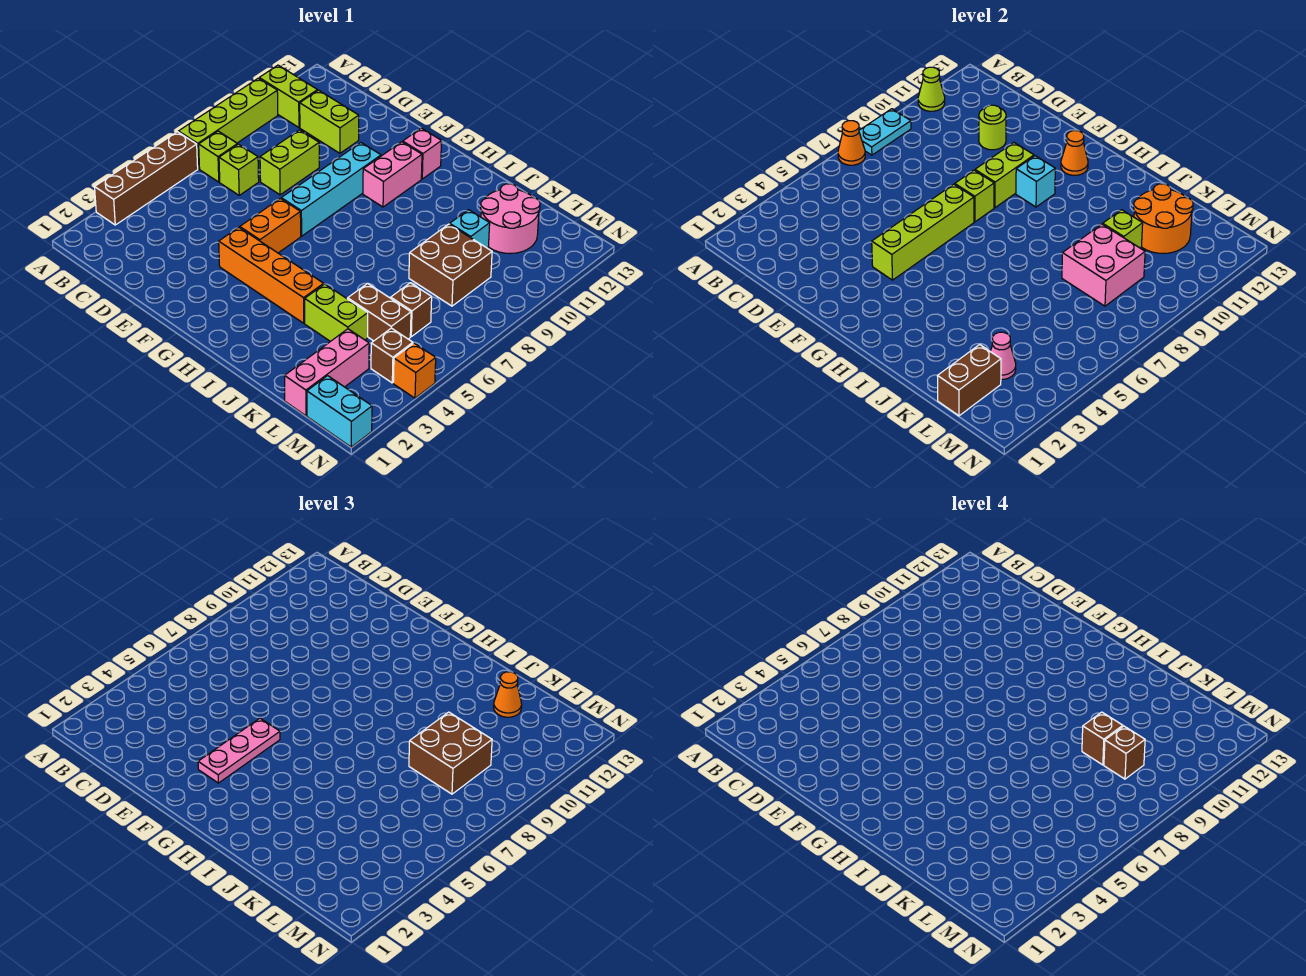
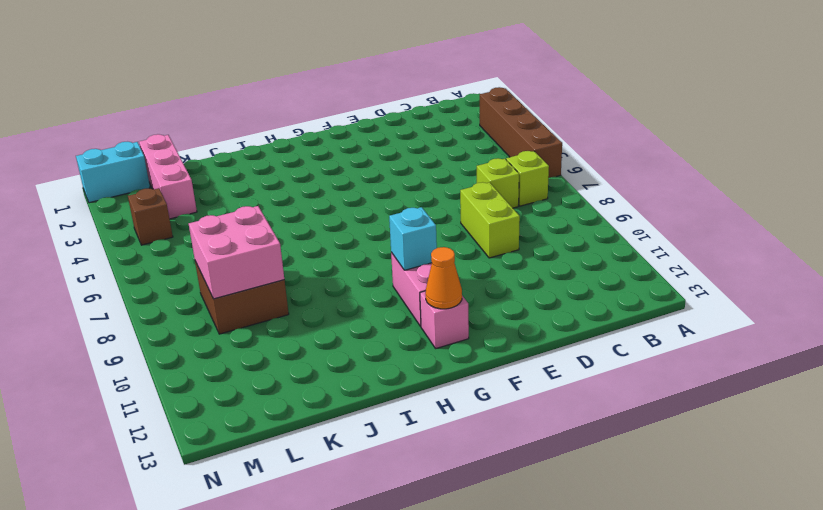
none -> lime 1x4 brick [178,78,278,169]
none -> lime 1x2 brick [259,65,318,127]
none -> lime 1x2 brick [300,90,359,153]
none -> orange 1x4 brick [219,227,324,323]

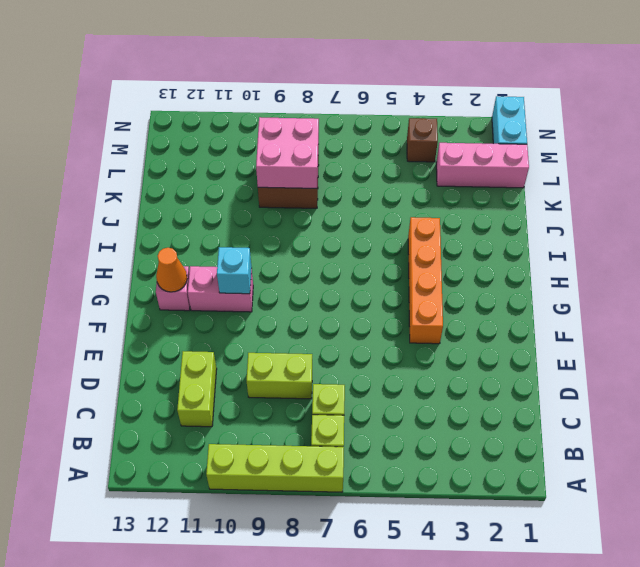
none -> brown 1x4 brick [95,132,198,225]
none -> lime 1x2 brick [259,65,318,127]
none -> orange 1x2 brick [240,198,301,253]
none -> cyan 1x4 brick [281,143,381,236]

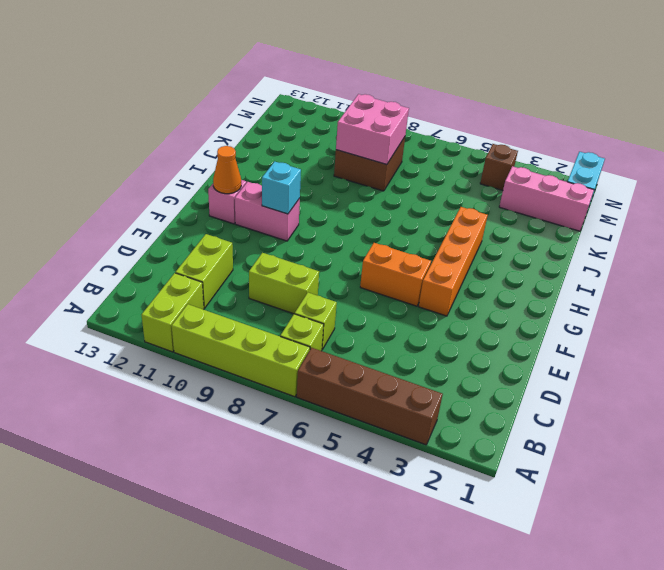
none -> cyan 1x4 brick [281,143,381,236]
none -> lime 1x2 brick [305,284,368,342]
none -> brown 1x2 brick [348,283,411,341]
none -> cyan 1x1 brick [450,210,490,248]

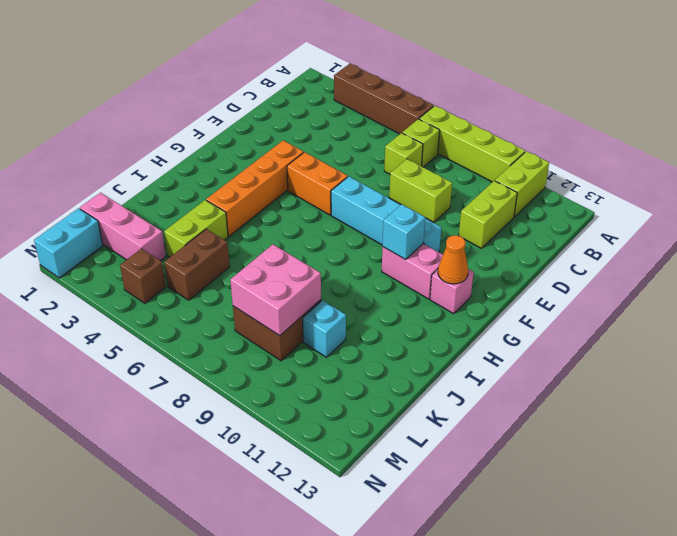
none -> pink 2x2 round brick [481,184,540,254]
none -> brown 1x1 brick [391,283,432,337]
none -> orange 1x1 brick [393,343,436,398]
none -> orange 1x1 cone [838,121,865,165]

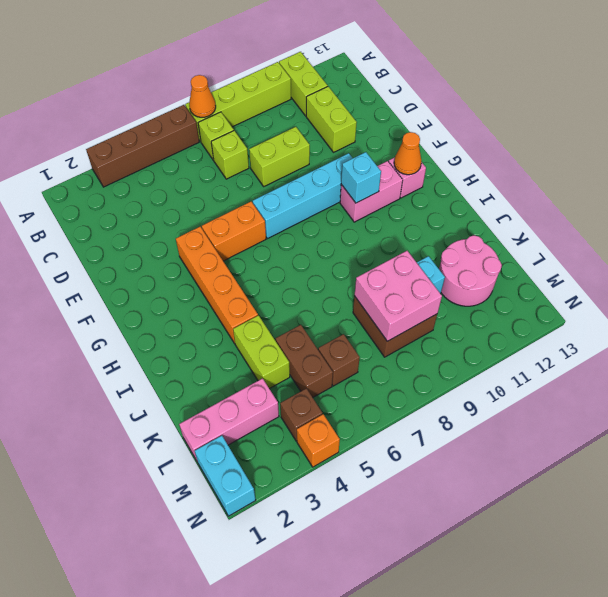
none -> cyan 1x2 plate [859,109,911,155]
none -> lime 1x1 cone [918,67,945,111]
none -> lime 1x1 round brick [979,105,1006,150]
none -> lime 1x4 brick [872,184,974,280]

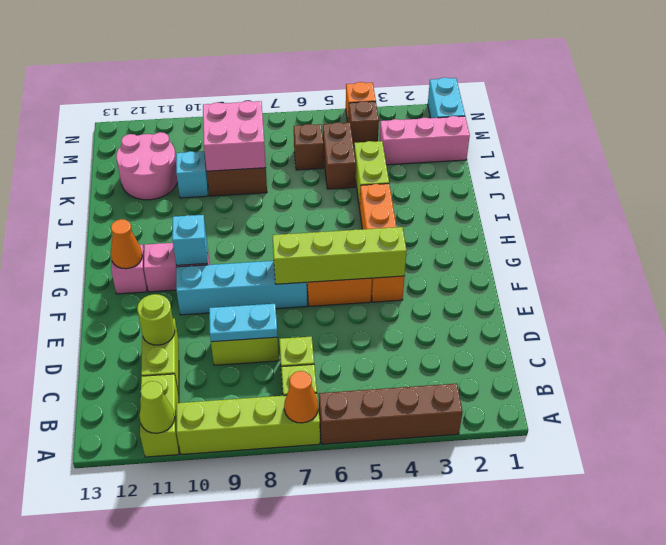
cyan 1x2 plate [209,304,278,342] -> cyan 1x2 plate moved to [859,109,911,155]
none -> lime 1x1 brick [955,170,994,222]
none -> lime 1x2 brick [975,143,1034,208]
none -> lime 1x1 brick [1103,210,1143,248]
none -> orange 2x2 round brick [1134,184,1193,254]

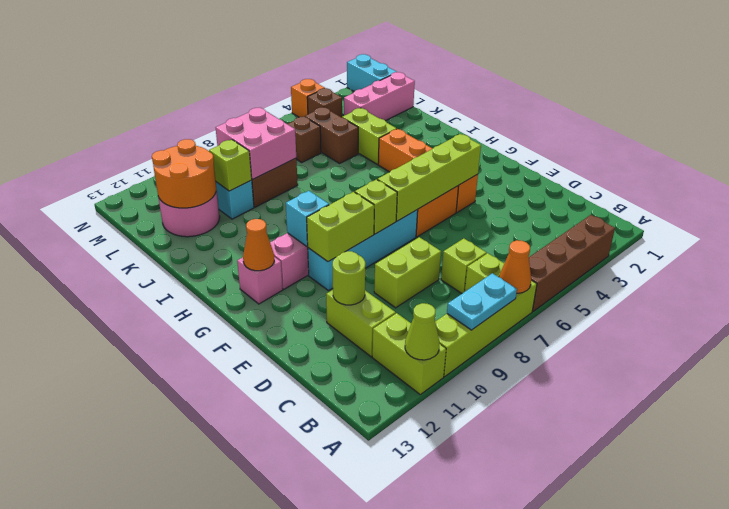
none -> brown 1x2 brick [938,345,1001,416]
none -> pink 1x1 cone [990,332,1016,379]
none -> pink 1x3 plate [198,718,280,783]
none -> brown 2x2 brick [409,712,492,794]

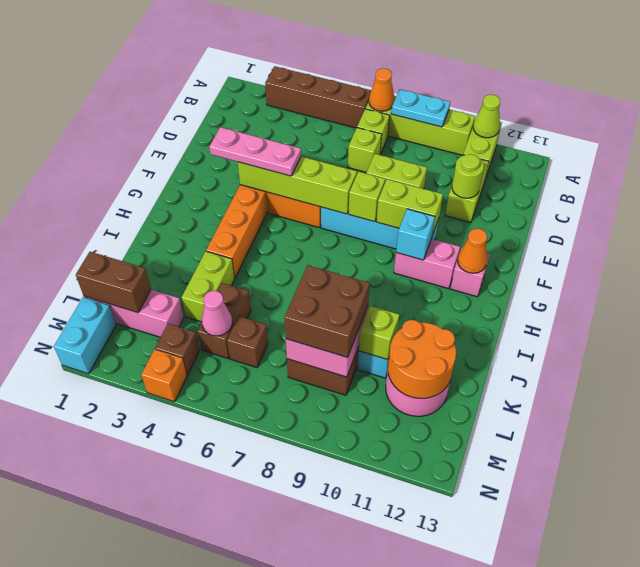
pink 1x1 cone [202,291,232,336] -> pink 1x1 cone moved to [990,332,1016,379]
none -> orange 1x1 cone [494,672,522,717]
none -> brown 1x1 brick [1082,712,1123,765]
none -> brown 1x1 brick [1104,726,1145,779]

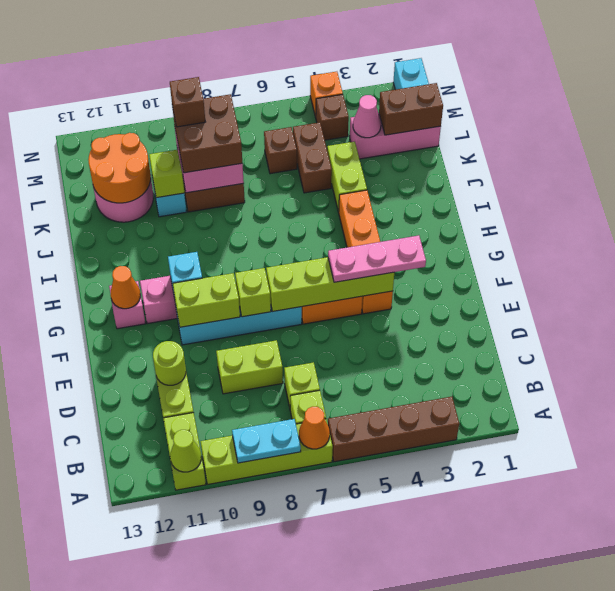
none -> orange 1x1 cone [494,672,522,717]
none -> brown 1x1 brick [1082,712,1123,765]

